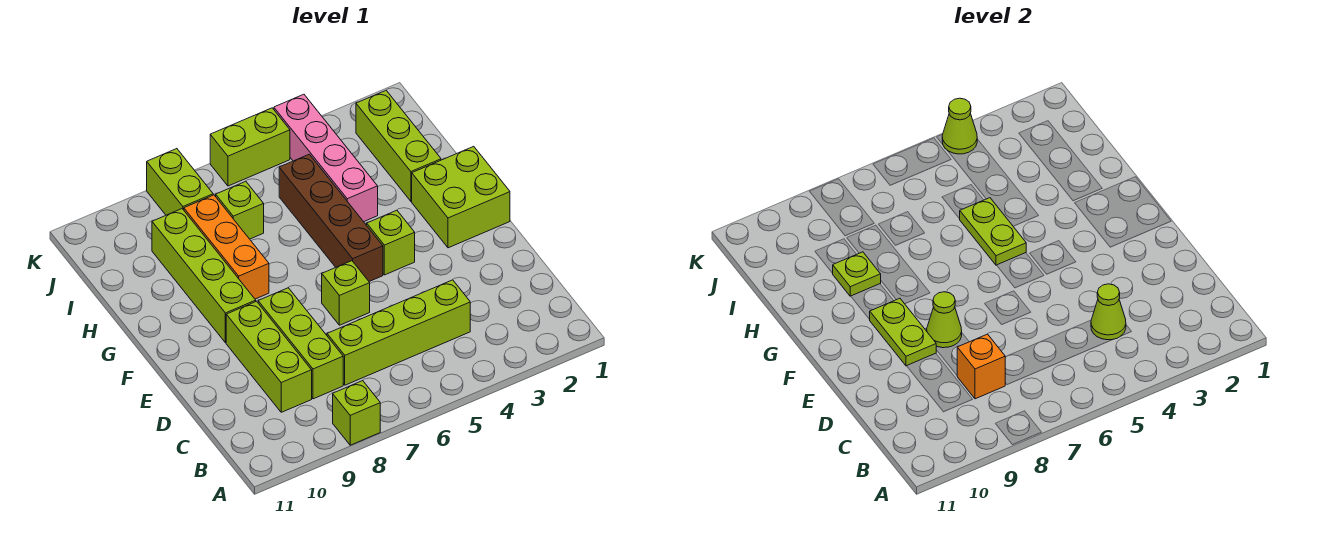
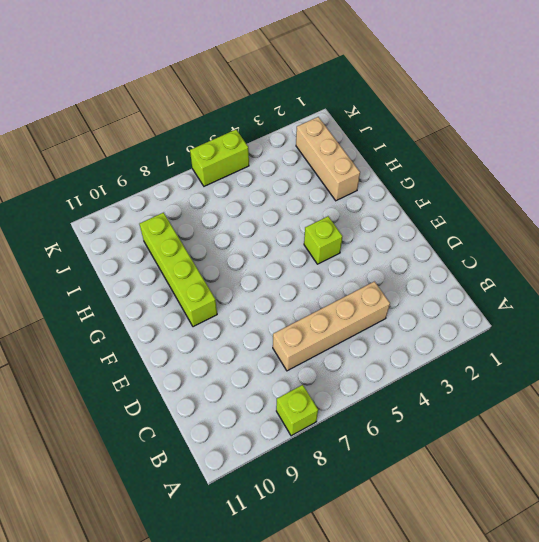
tan 1x4 brick [273,282,390,371] -> lime 1x4 brick [327,280,470,385]
tan 1x3 brick [296,117,360,201] -> lime 1x3 brick [356,90,441,201]
none -> lime 1x3 brick [258,288,343,399]
none -> lime 1x3 brick [226,301,312,412]
none -> lime 1x1 brick [322,261,370,325]

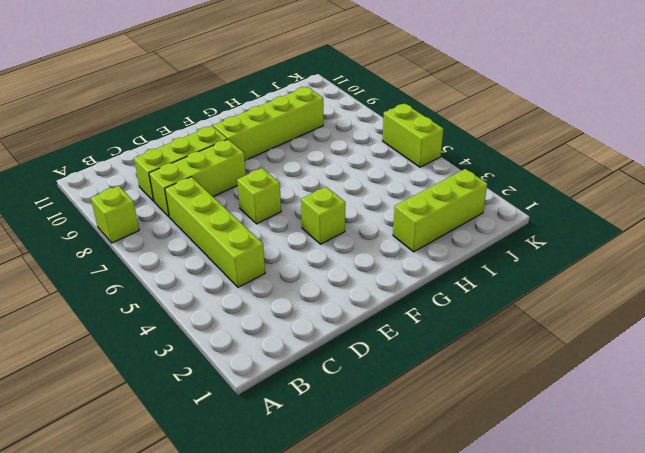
none -> lime 2x2 brick [412,146,510,248]
none -> brown 1x4 brick [279,154,383,282]
none -> orange 1x3 brick [184,195,269,299]

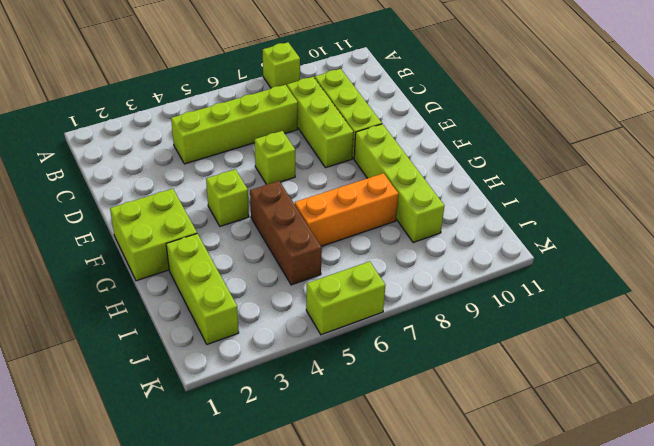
brown 1x3 brick [250,181,322,285] -> brown 1x4 brick [279,154,383,282]
orange 1x3 brick [295,173,398,246] -> orange 1x3 brick turned to [184,195,269,299]
none -> pink 1x4 brick [274,94,378,222]
none -> lime 1x1 brick [216,181,264,239]
none -> lime 1x2 brick [147,149,213,215]

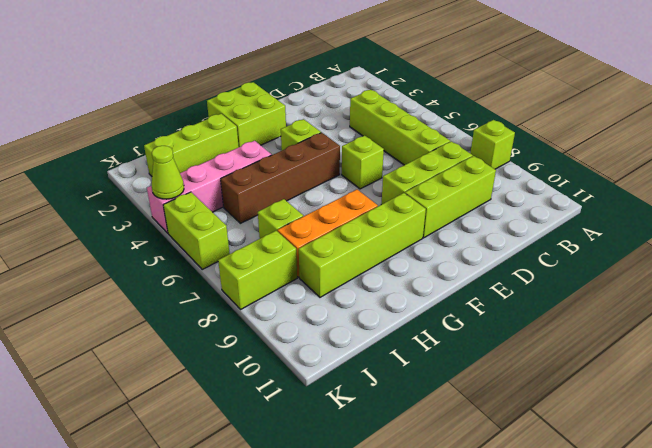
none -> lime 1x1 cone [1091,284,1126,340]
none -> orange 1x1 brick [957,334,1005,399]
none -> lime 1x1 cone [927,292,962,348]

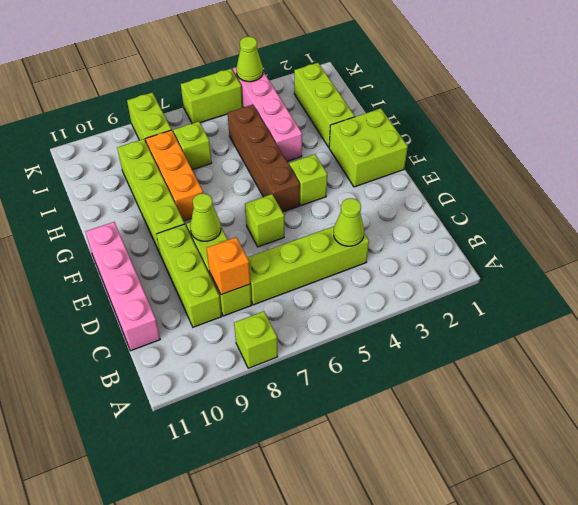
pink 1x4 brick [86,222,160,351] -> none
none -> lime 1x2 plate [869,298,936,366]
none -> lime 1x2 plate [960,198,1026,265]
none -> lime 1x1 plate [833,252,881,296]

